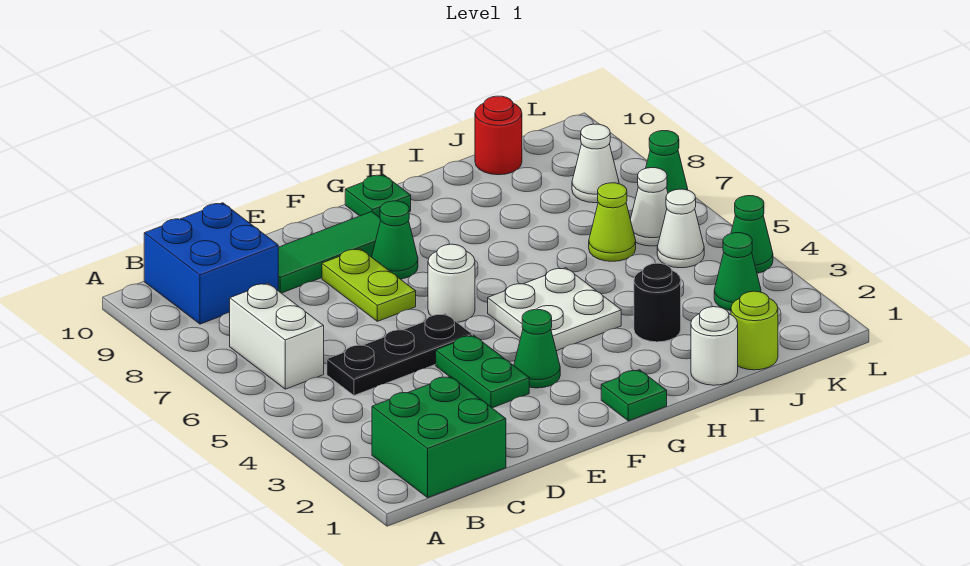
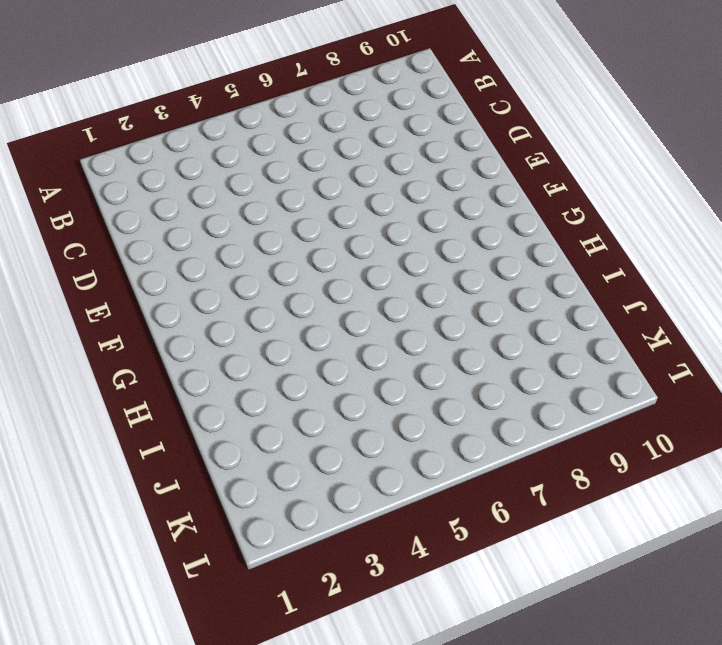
none -> green 2x2 brick [372,376,506,498]
none -> white 1x2 brick [230,283,324,389]
none -> blue 2x2 brick [144,203,278,324]

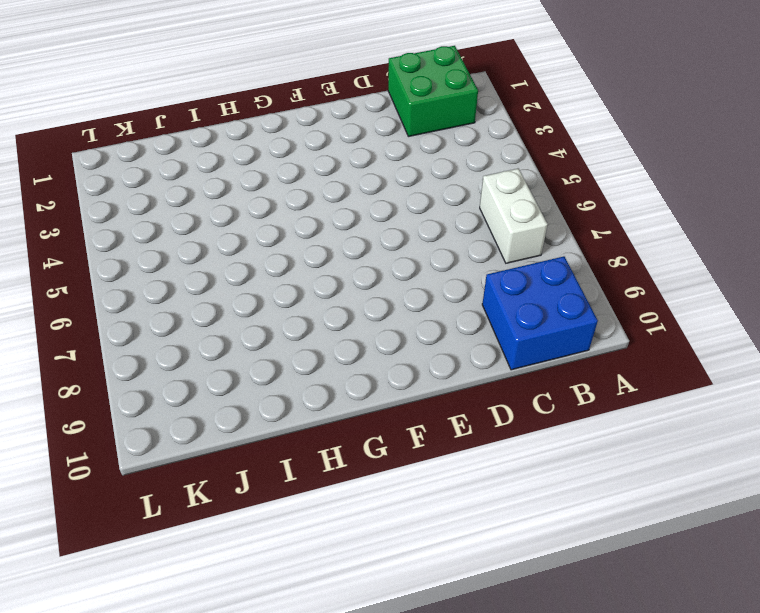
none -> black 1x3 plate [327,314,472,395]
none -> green 1x3 tile [278,212,381,293]
none -> green 1x2 plate [436,335,529,408]

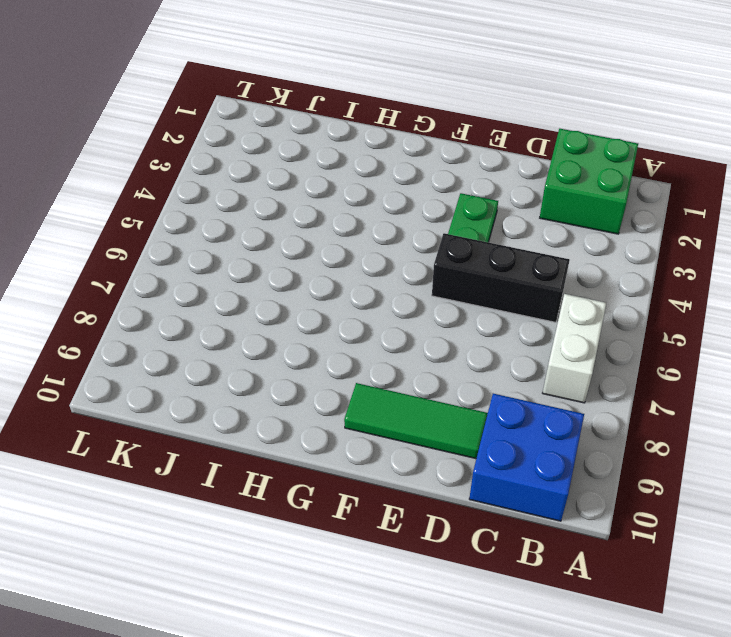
black 1x3 brick [432,233,569,322] -> black 1x3 plate [327,314,472,395]
none -> lime 1x2 plate [322,249,416,321]
none -> green 1x1 cone [514,309,560,388]
none -> white 1x1 round brick [428,244,475,322]

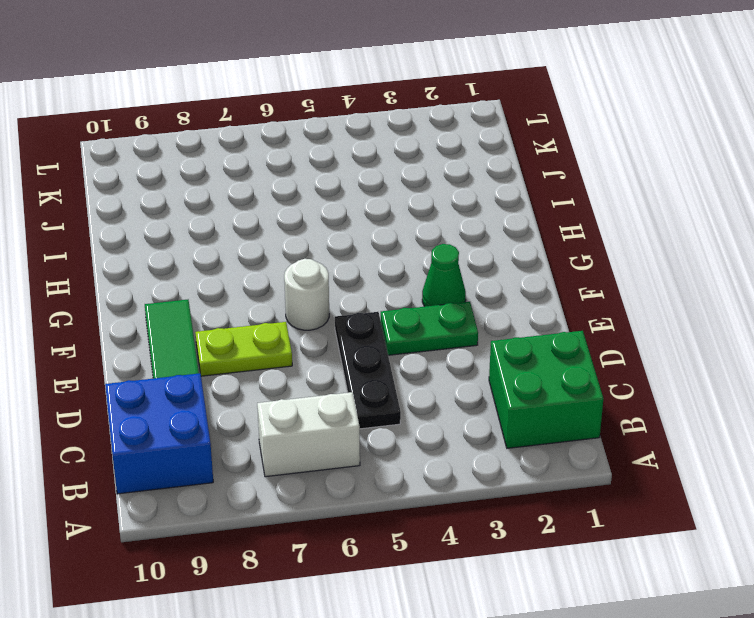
none -> green 1x1 cone [372,201,418,279]
none -> green 1x1 plate [601,370,667,421]
none -> white 2x2 plate [488,268,621,351]

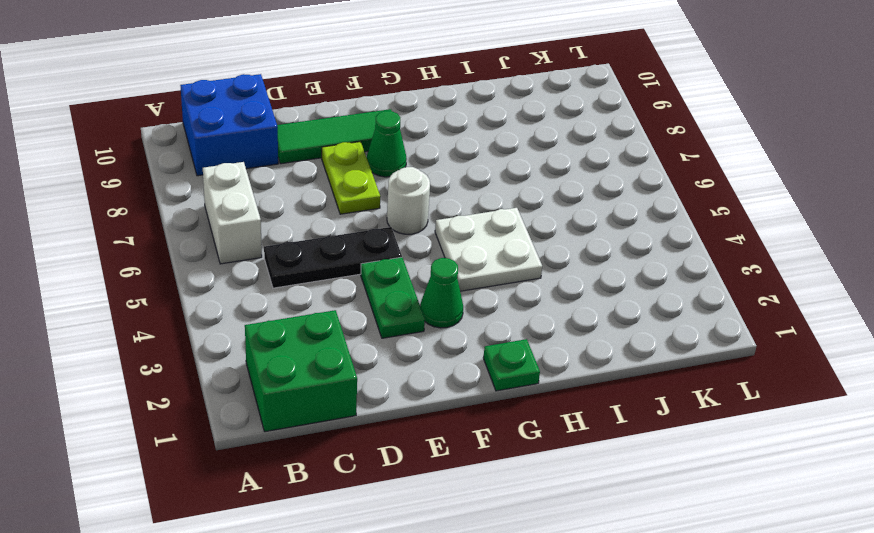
none -> green 1x1 plate [345,175,411,217]
none -> white 1x1 round brick [691,307,738,385]
none -> black 1x1 round brick [634,263,681,342]

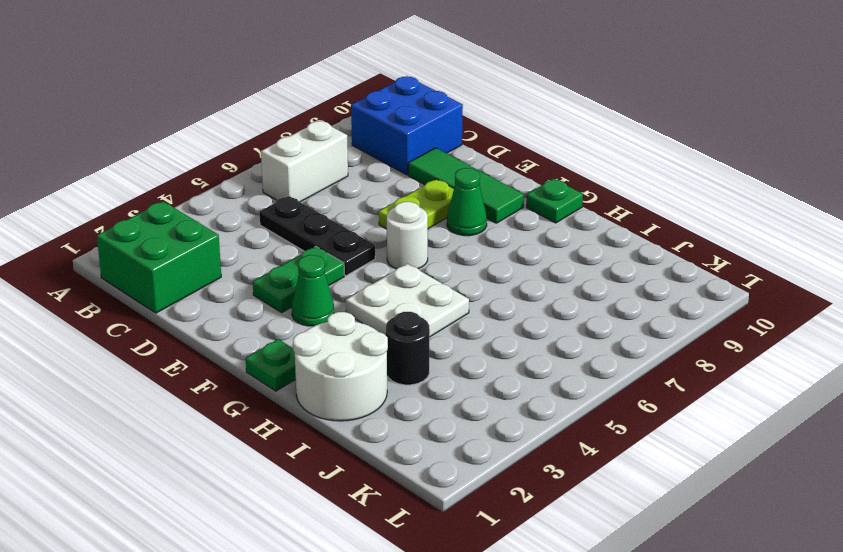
white 2x2 round brick [293,312,388,421] -> white 1x1 round brick [691,307,738,385]
none -> lime 1x1 round brick [731,291,778,370]
none -> lime 1x1 cone [589,183,636,261]
none -> red 1x1 round brick [475,96,522,175]

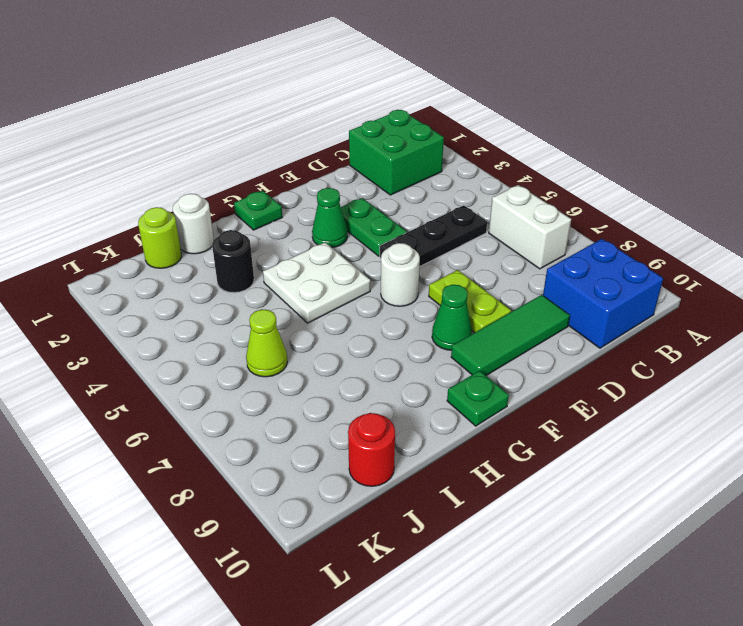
none -> green 1x1 cone [714,233,761,311]
none -> white 1x1 cone [657,189,704,268]
none -> white 1x1 cone [630,168,668,246]

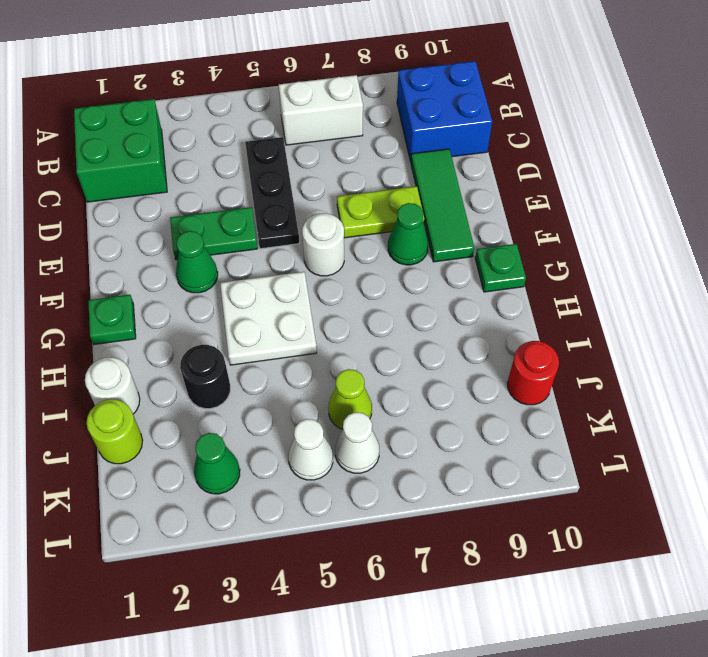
none -> white 1x1 cone [572,124,619,203]
none -> green 1x1 cone [731,196,773,273]
none -> green 1x1 cone [646,131,688,193]

